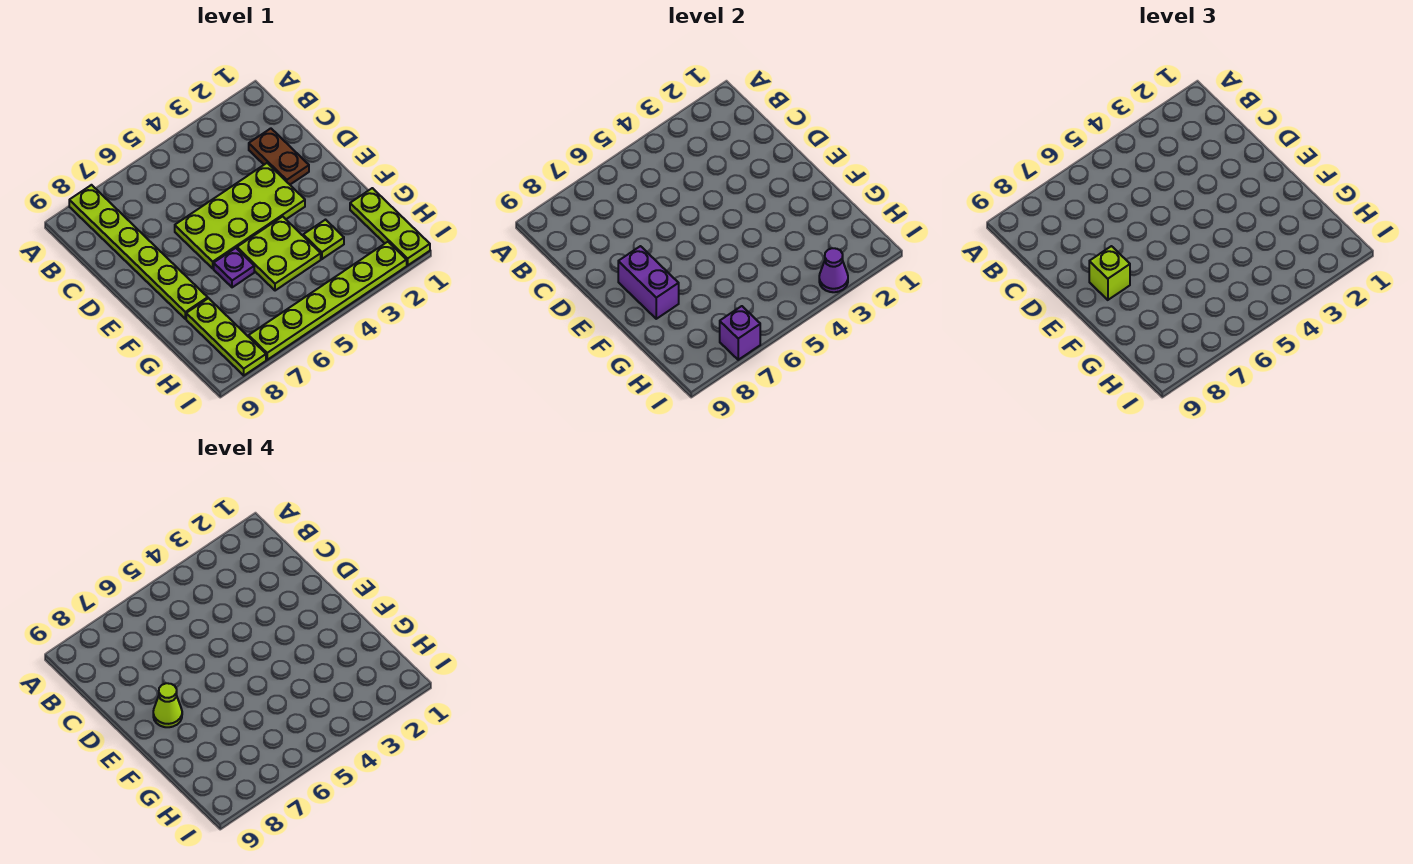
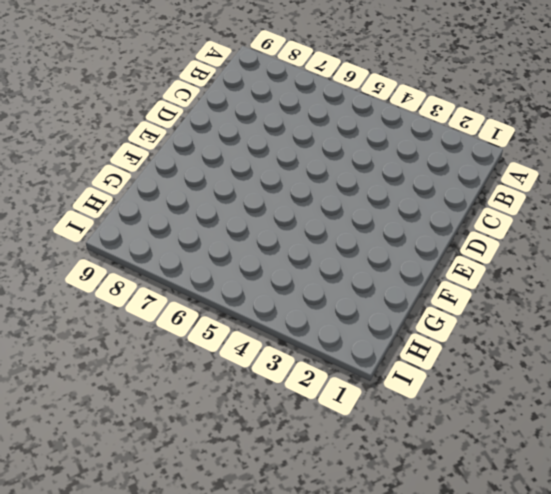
none -> lime 1x6 plate [69,185,208,319]
none -> brown 1x2 plate [249,128,309,184]
none -> lime 2x4 plate [175,163,305,268]

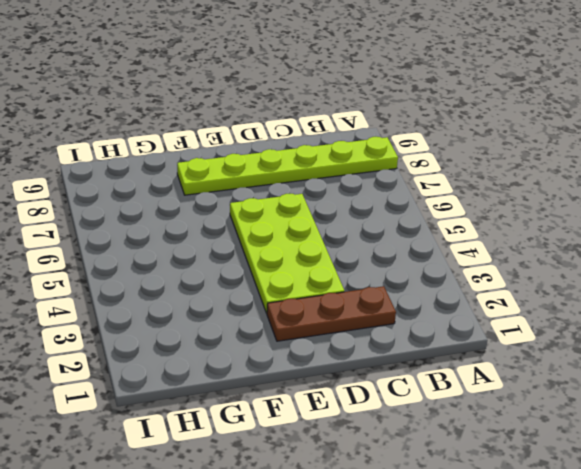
brown 1x3 plate [267,286,396,341] -> brown 1x2 plate [249,128,309,184]
none -> lime 2x2 plate [237,216,321,291]
none -> purple 1x1 plate [214,248,254,287]
none -> lime 1x3 plate [350,188,430,265]

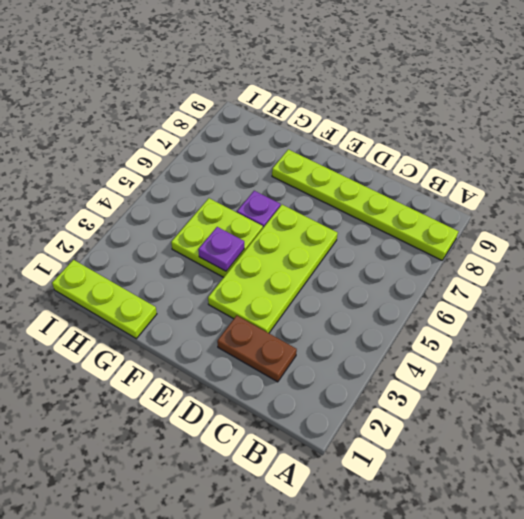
purple 1x1 plate [198,227,244,271] -> none
none -> lime 1x1 plate [303,220,344,259]
none -> lime 1x3 plate [186,298,266,375]
none -> lime 1x6 plate [249,242,407,360]

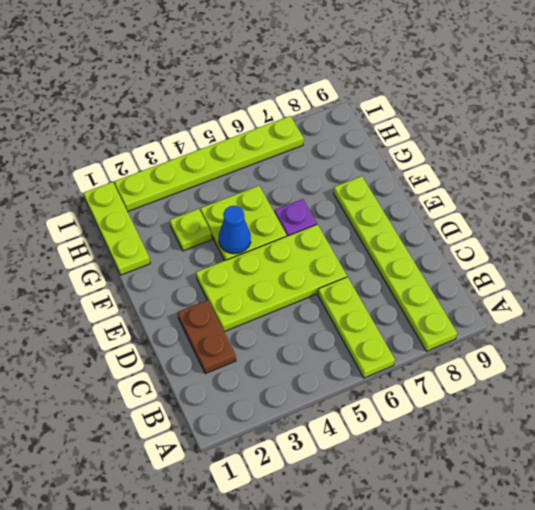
lime 1x3 plate [318,277,395,378] -> lime 1x3 plate moved to [186,298,266,375]
blue 1x1 cone [219,206,251,254] -> none
none -> purple 1x2 brick [618,246,679,319]
none -> purple 1x1 cone [819,248,848,292]
none -> purple 1x1 brick [720,306,760,360]

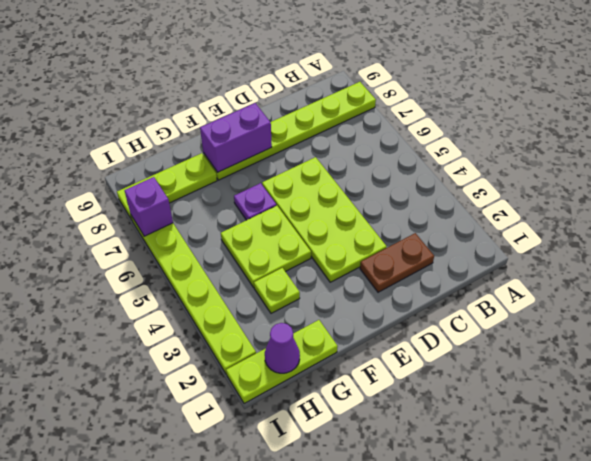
purple 1x1 cone [265,323,300,373] -> purple 1x1 cone moved to [819,248,848,292]
none -> lime 1x1 brick [1089,246,1130,300]
none -> lime 1x1 cone [153,683,182,727]

